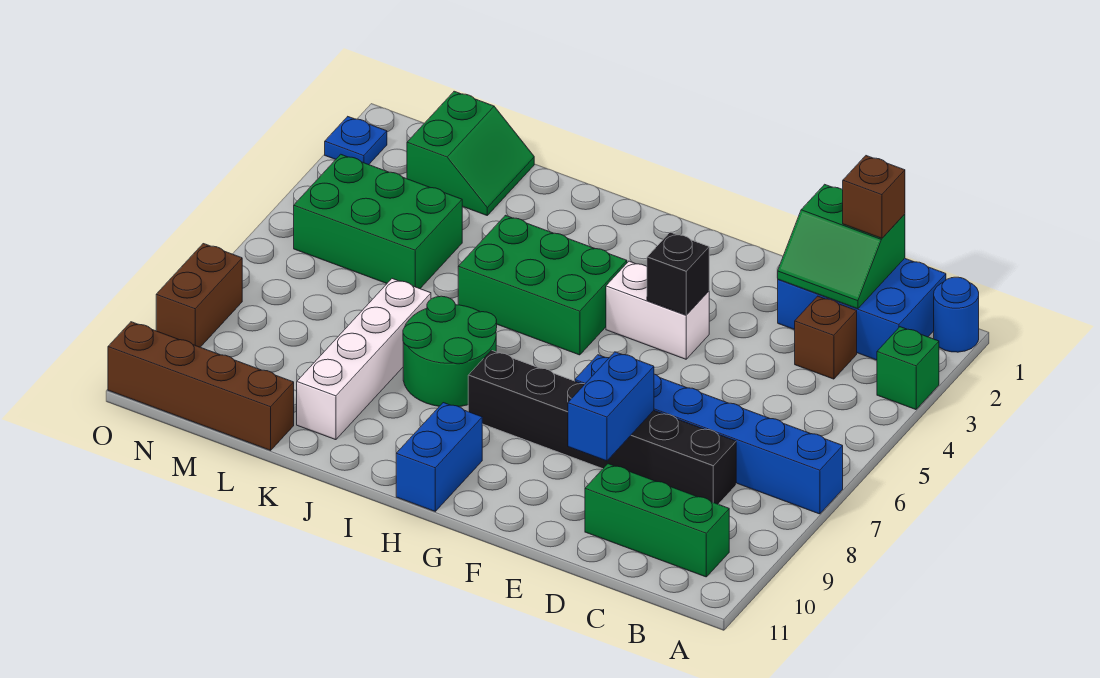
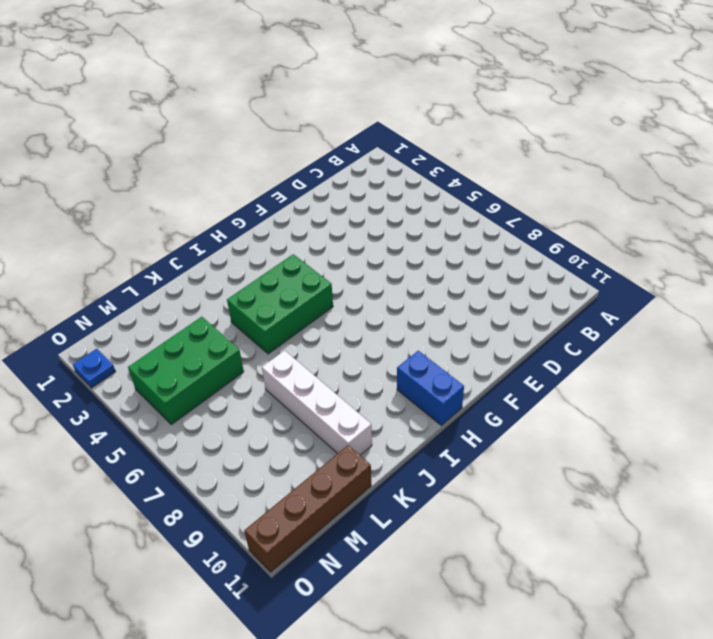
none -> blue 1x1 round brick [934,277,979,352]
none -> green 1x1 brick [877,327,939,410]
none -> blue 1x6 brick [575,355,843,514]

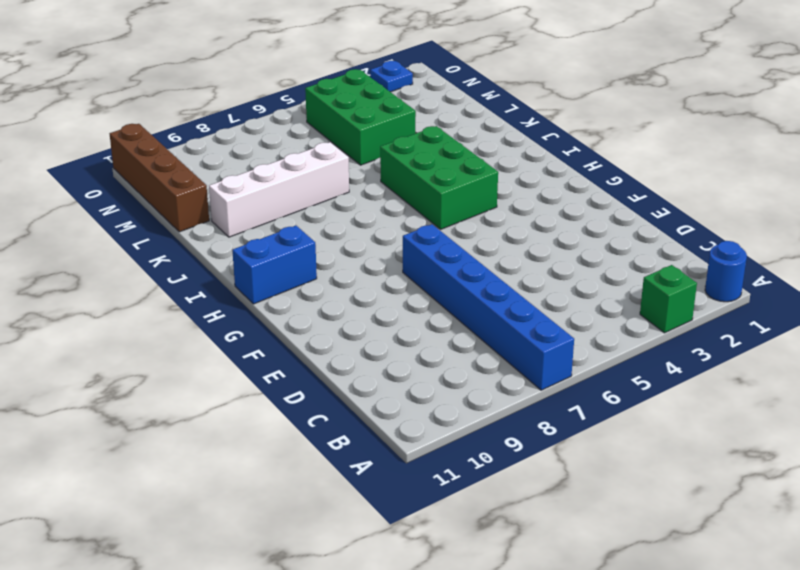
none -> blue 2x3 brick [778,258,946,360]
none -> green 1x3 brick [585,464,729,577]
none -> brown 1x1 brick [795,296,857,379]

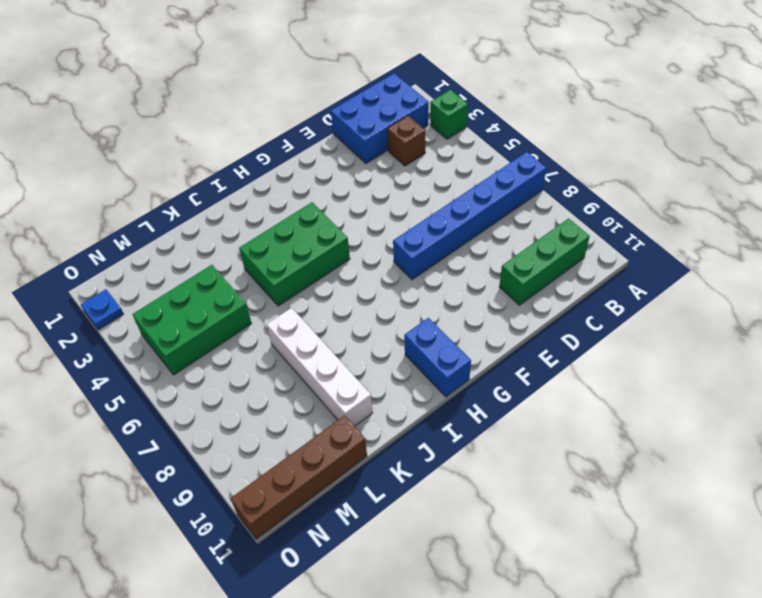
none -> blue 1x1 round brick [934,277,979,352]
none -> black 1x6 brick [468,350,736,504]
none -> white 1x2 brick [606,261,709,359]

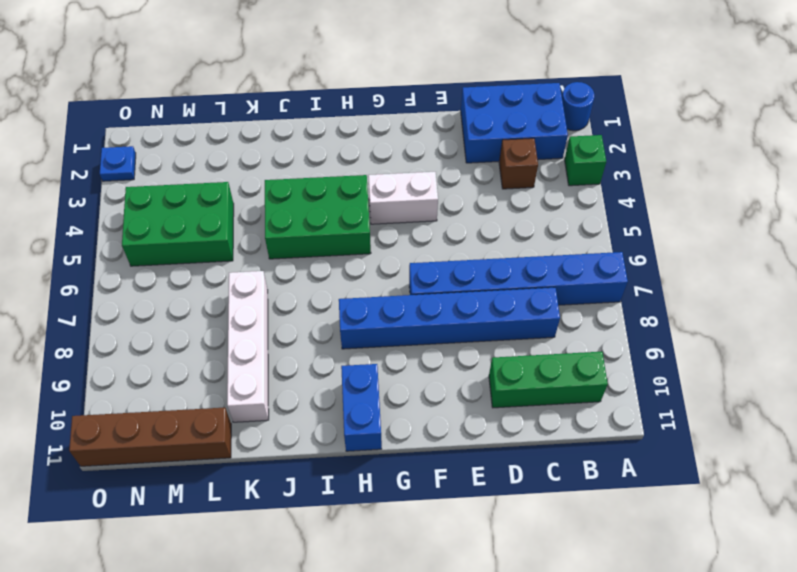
blue 1x6 brick [339,287,560,349] -> black 1x6 brick [468,350,736,504]
none -> green 2x2 round brick [403,296,497,407]
none -> green 2x2 slope [407,91,534,215]
none -> brown 1x2 brick [156,244,242,347]

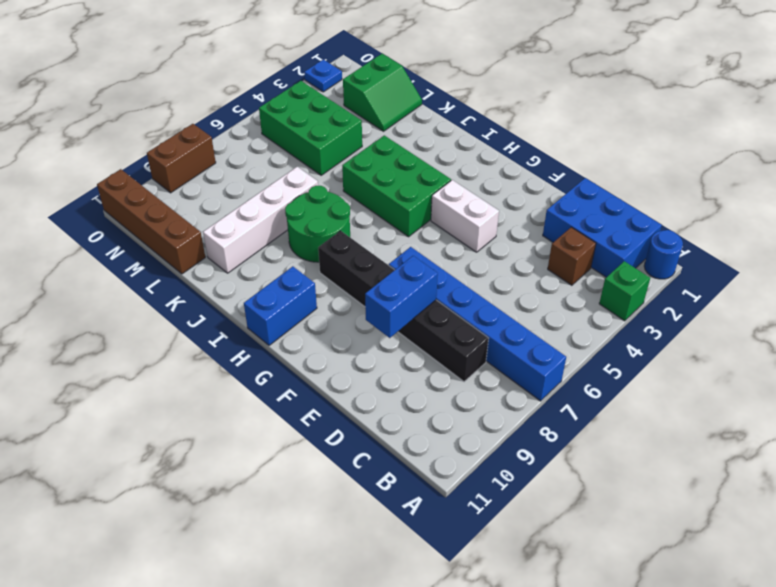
none -> green 1x3 brick [585,464,729,577]
none -> green 2x2 slope [778,184,905,309]
none -> black 1x1 brick [647,232,709,315]

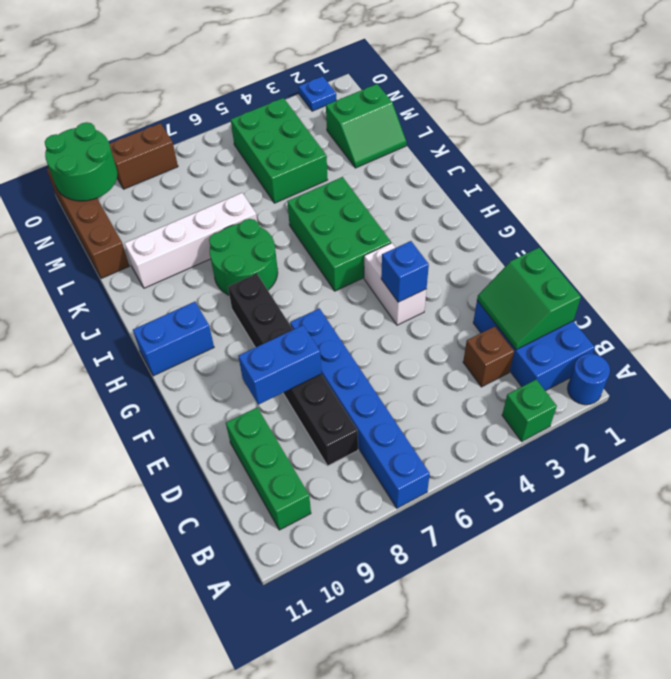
blue 1x1 brick [381,241,429,302] -> black 1x1 brick [647,232,709,315]
green 2x2 round brick [45,122,117,201] -> none
none -> brown 1x1 brick [843,156,905,238]

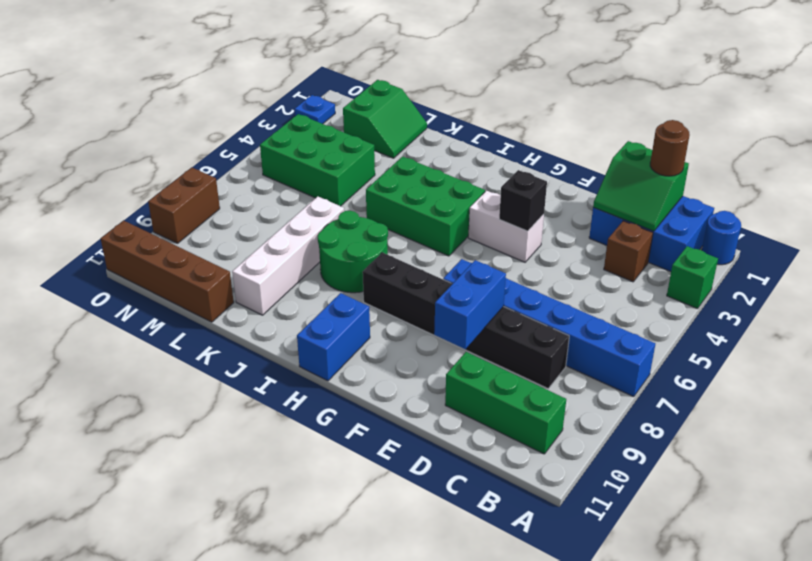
brown 1x1 round brick [650,120,690,176] -> brown 1x1 brick [843,156,905,238]

